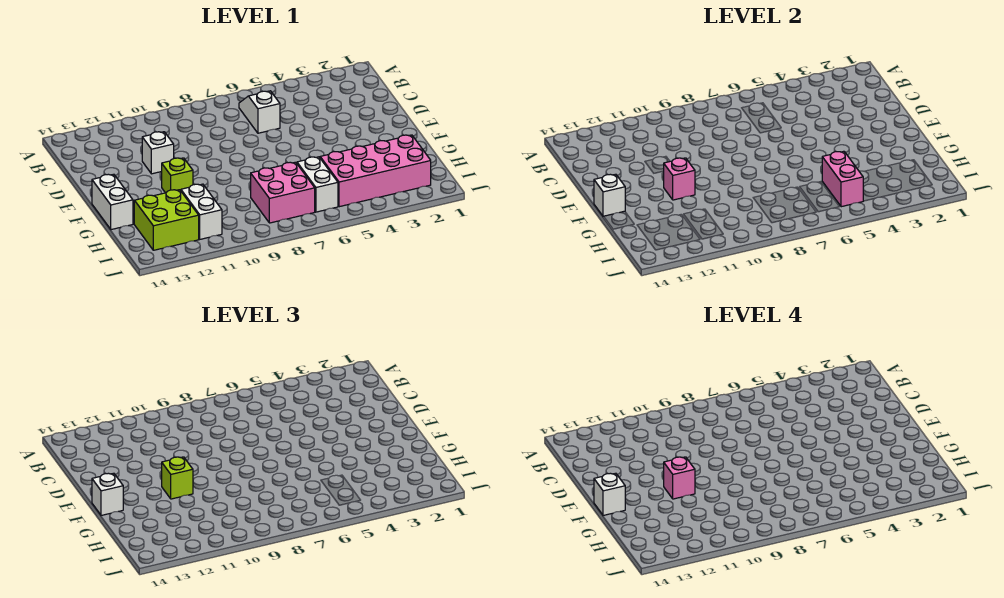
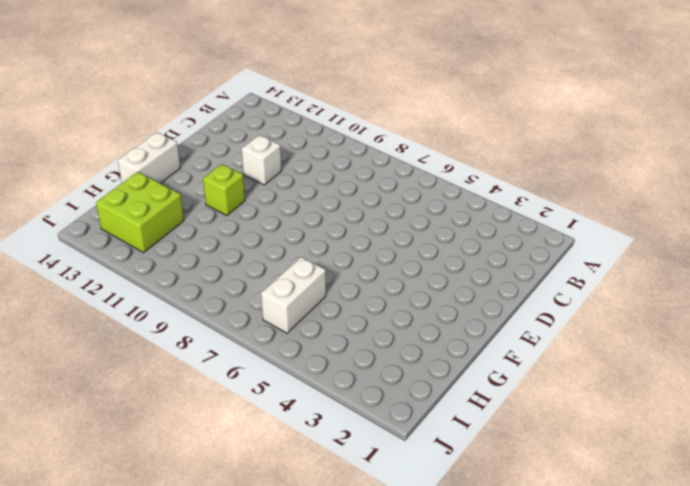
none -> white 1x2 slope [239,91,280,133]
none -> pink 2x4 brick [320,135,431,207]
none -> pink 2x2 brick [251,162,315,223]

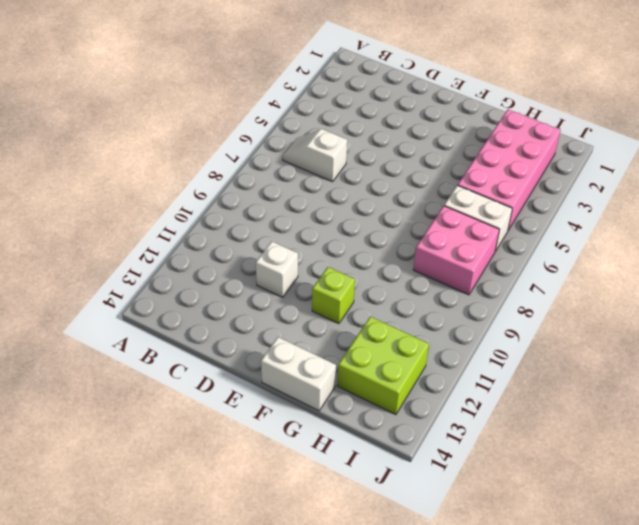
none -> white 1x2 brick [181,184,222,239]
none -> pink 1x1 brick [664,158,695,200]
none -> white 1x1 brick [594,174,625,217]

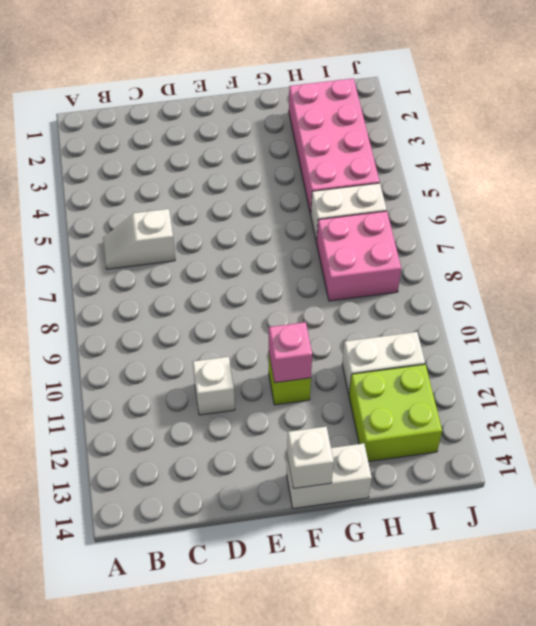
none -> pink 1x2 brick [822,151,863,207]
none -> lime 1x1 brick [162,457,193,499]
none -> white 1x1 brick [92,473,123,515]

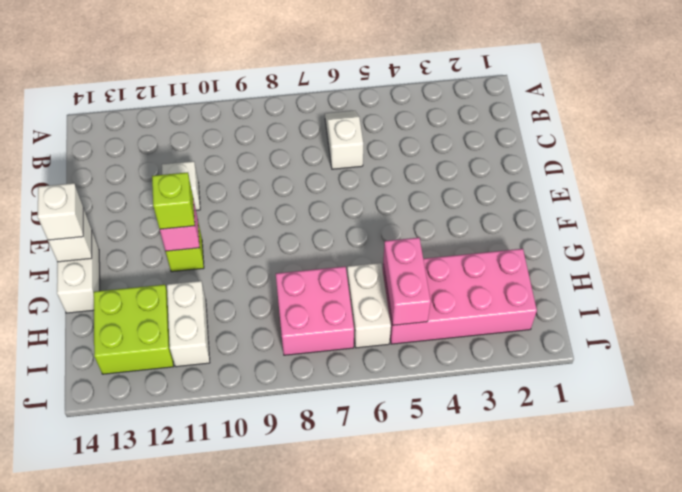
none -> pink 1x1 brick [664,457,695,499]
none -> white 1x1 brick [594,473,625,515]

